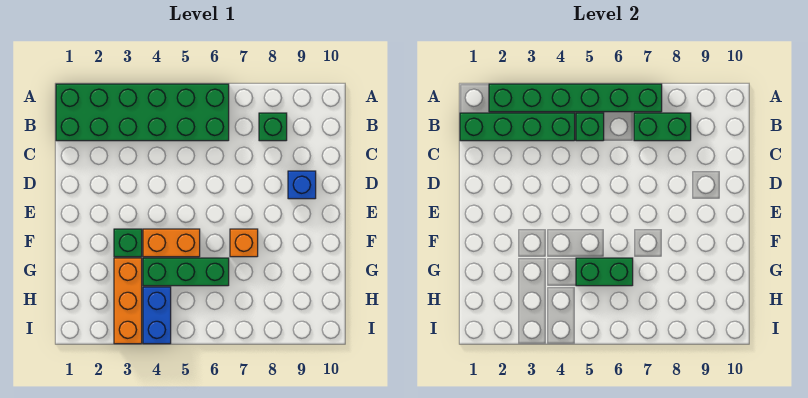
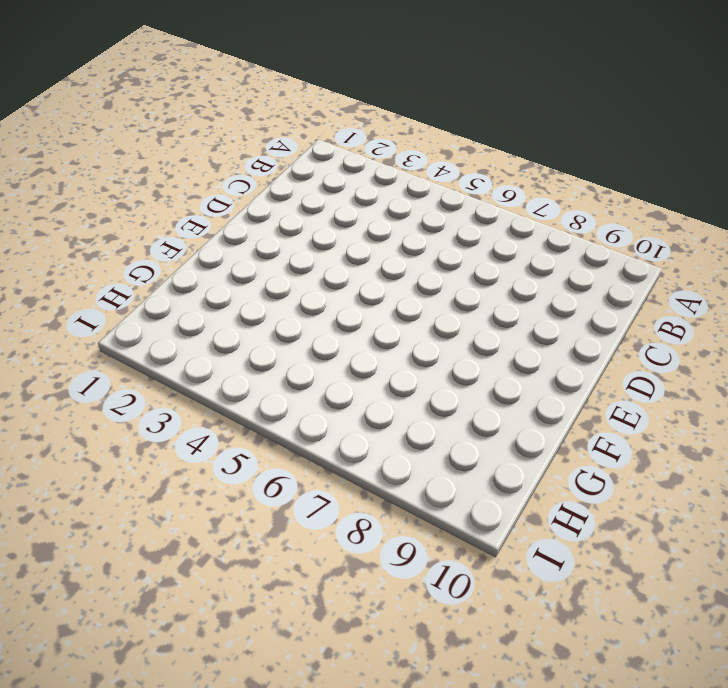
none -> green 2x6 brick [56,84,229,141]
none -> green 1x1 brick [259,113,287,141]
none -> blue 1x1 brick [288,171,316,199]

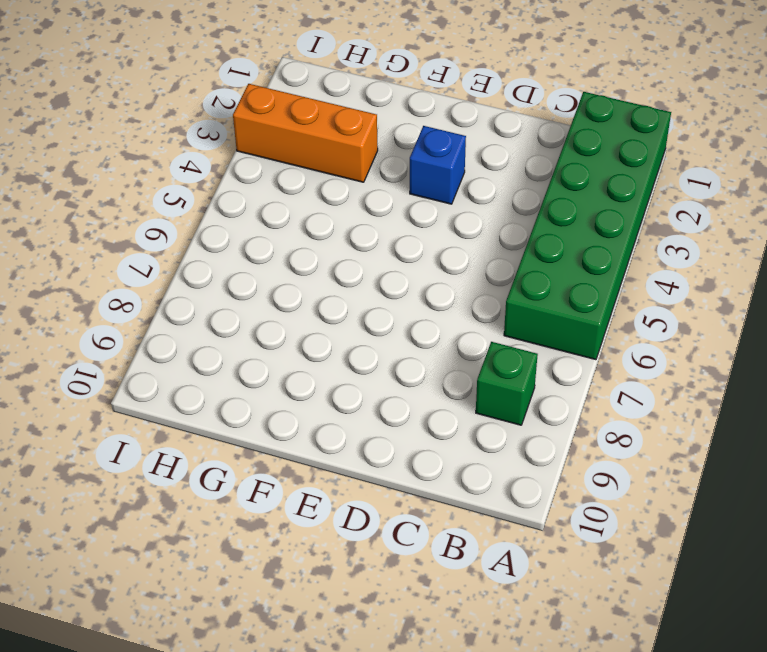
blue 1x1 brick [410,126,466,204] -> blue 1x1 brick moved to [288,171,316,199]
none -> green 1x1 brick [114,229,142,257]
none -> orange 1x2 brick [143,229,200,257]
none -> orange 1x1 brick [230,229,258,257]

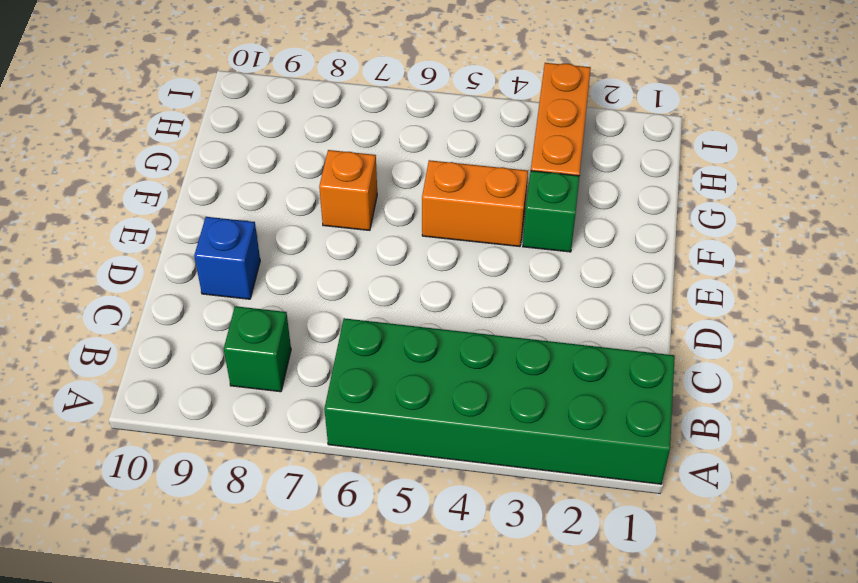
none -> green 1x3 brick [143,258,229,286]
none -> blue 1x2 brick [143,287,171,344]
none -> green 1x6 brick [489,84,662,112]

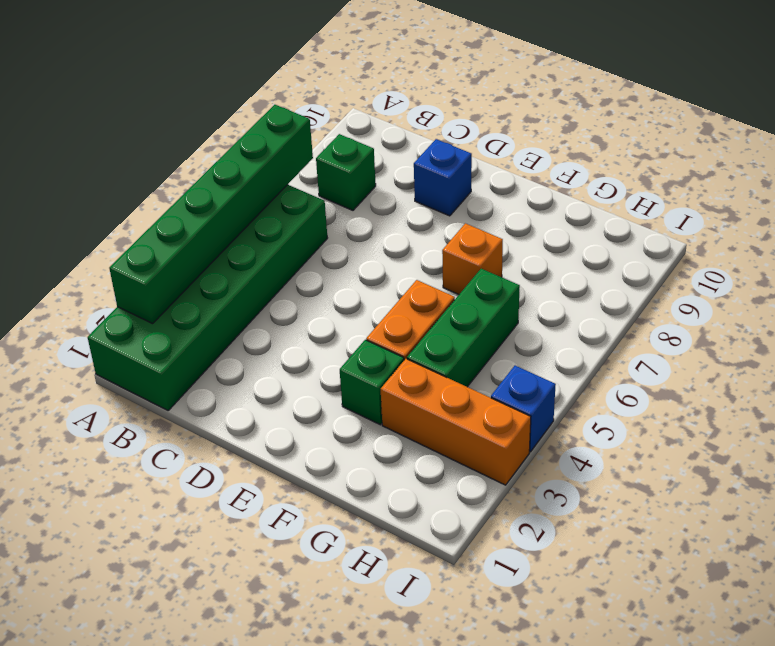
blue 1x1 brick [491,366,556,452] -> blue 1x2 brick [143,287,171,344]
none -> green 1x4 brick [460,113,575,141]
none -> green 1x1 brick [576,113,604,141]
none -> green 1x2 brick [634,113,691,141]

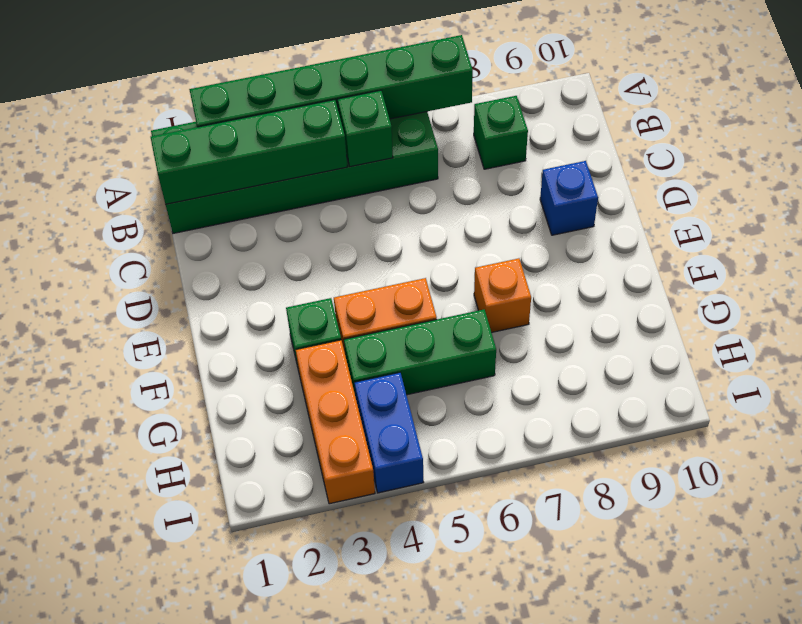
none -> green 1x2 brick [634,113,691,141]
none -> green 1x2 brick [576,258,633,286]

